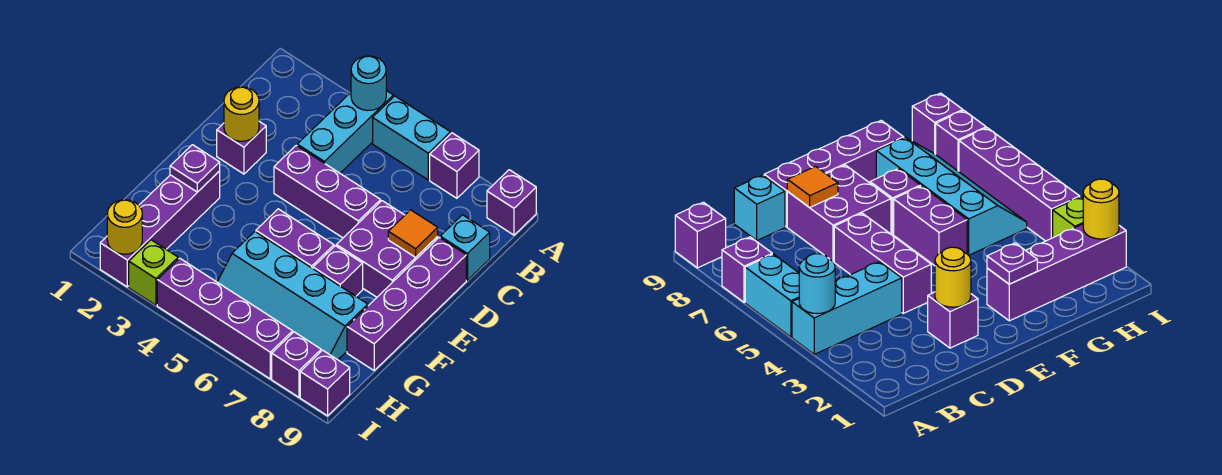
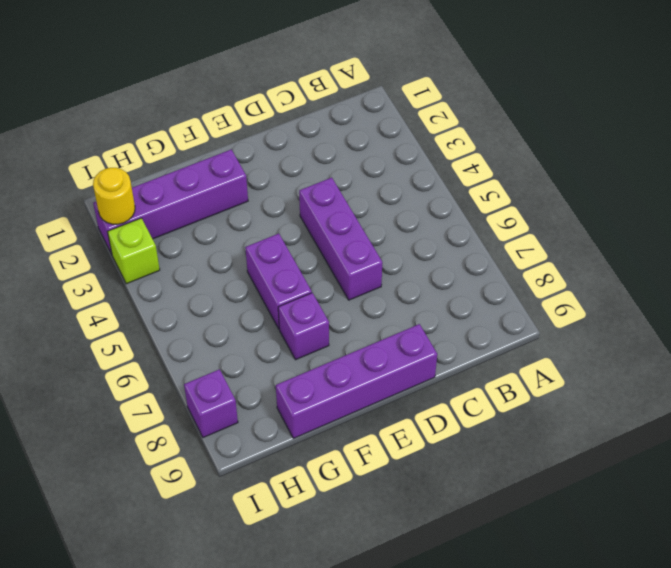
none -> cyan 1x3 brick [297,91,393,173]
none -> cyan 1x2 brick [373,96,451,180]
none -> purple 1x1 brick [430,133,479,198]

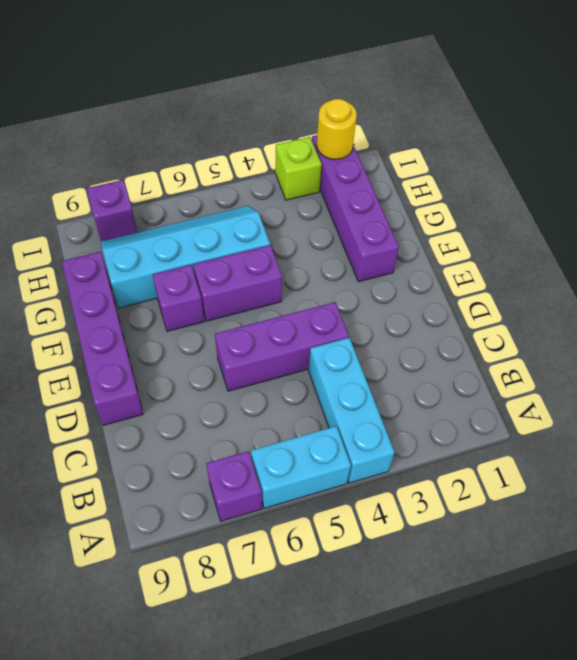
none -> purple 1x1 brick [487,170,536,235]
none -> cyan 1x1 brick [440,215,490,280]
none -> purple 1x1 brick [217,122,266,174]

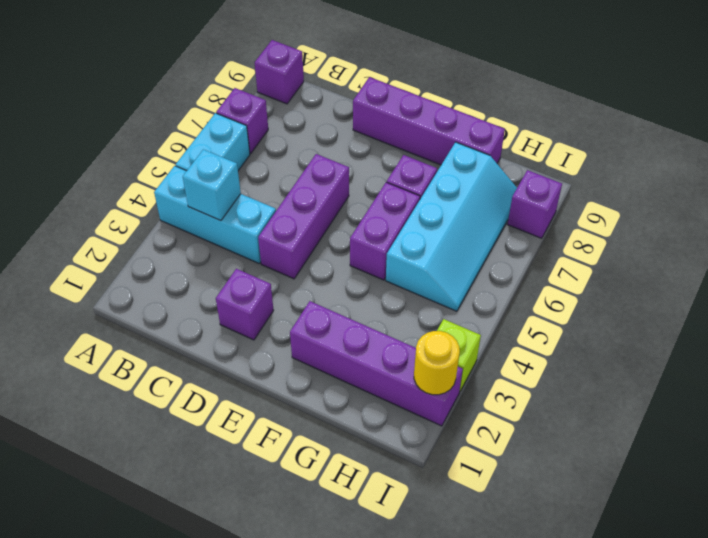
cyan 1x1 brick [183,149,241,221] -> cyan 1x1 brick moved to [440,215,490,280]
none -> purple 2x2 brick [336,201,438,297]
none -> purple 1x4 brick [157,258,293,379]
none -> purple 1x1 brick [300,350,350,416]

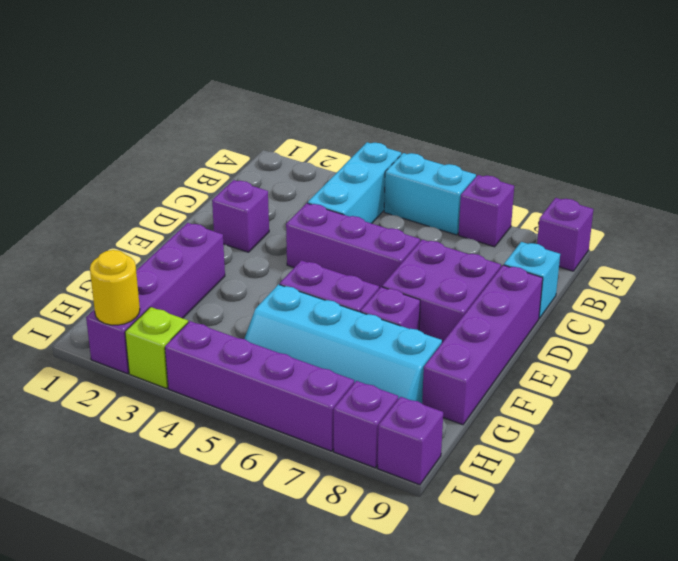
none -> cyan 1x1 round brick [351,56,386,111]
none -> yellow 1x1 round brick [224,87,259,141]
none -> orange 1x1 tile [388,210,438,257]

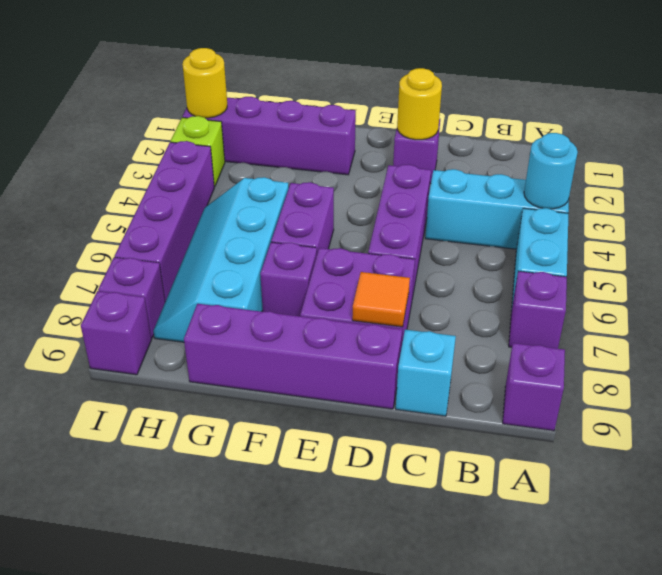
none -> purple 1x1 plate [170,145,220,192]

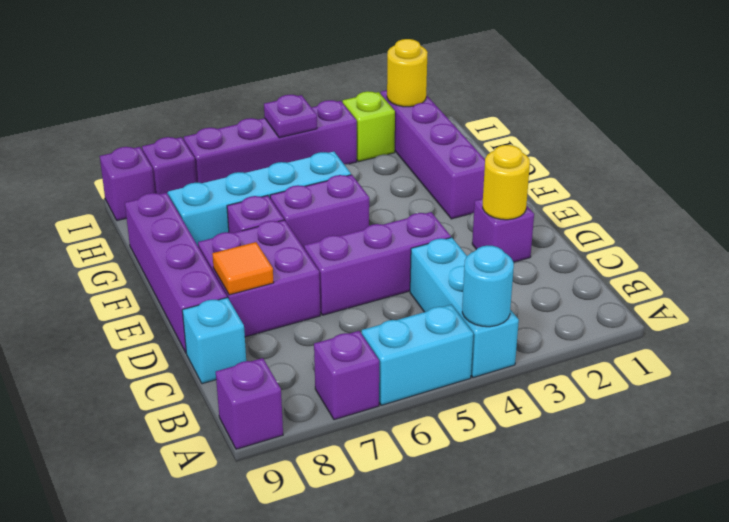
purple 1x1 plate [264,95,317,138] -> purple 1x1 plate moved to [170,145,220,192]

